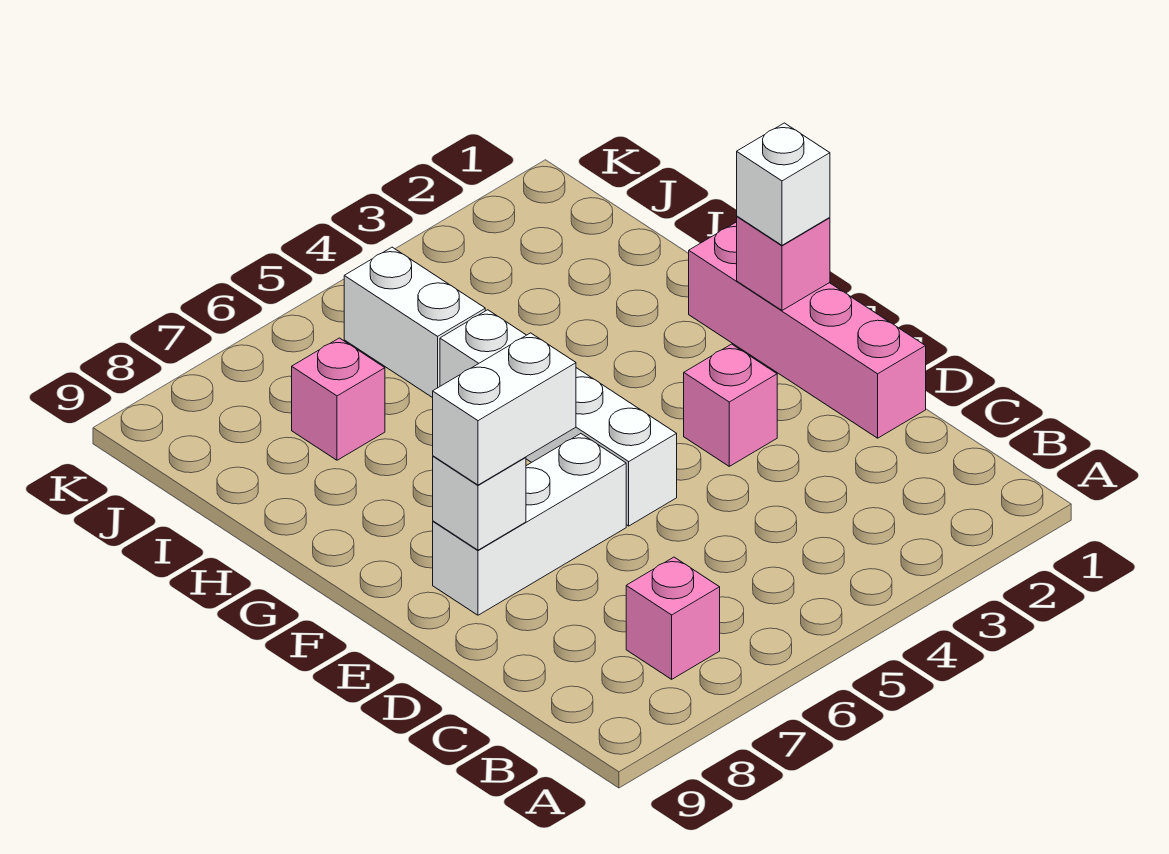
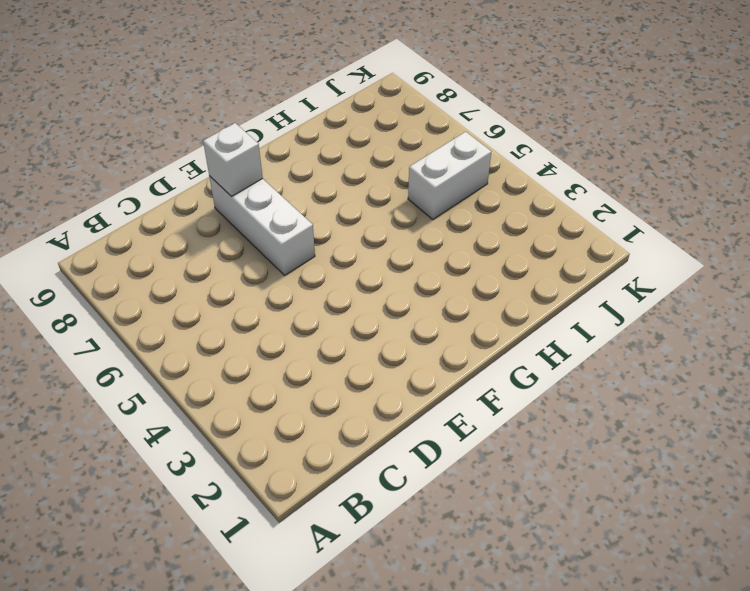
none -> pink 1x1 brick [626,557,720,679]
none -> pink 1x4 brick [689,222,926,438]

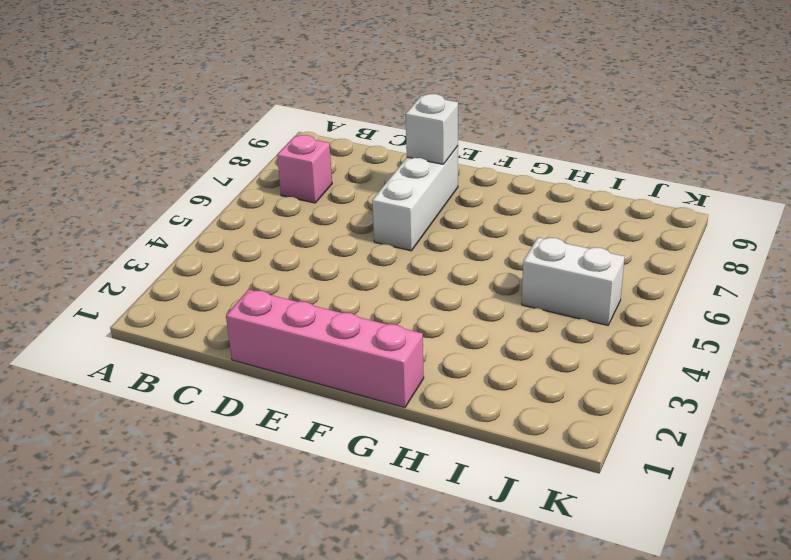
none -> pink 1x1 brick [684,344,777,466]
none -> white 1x4 brick [440,310,677,526]

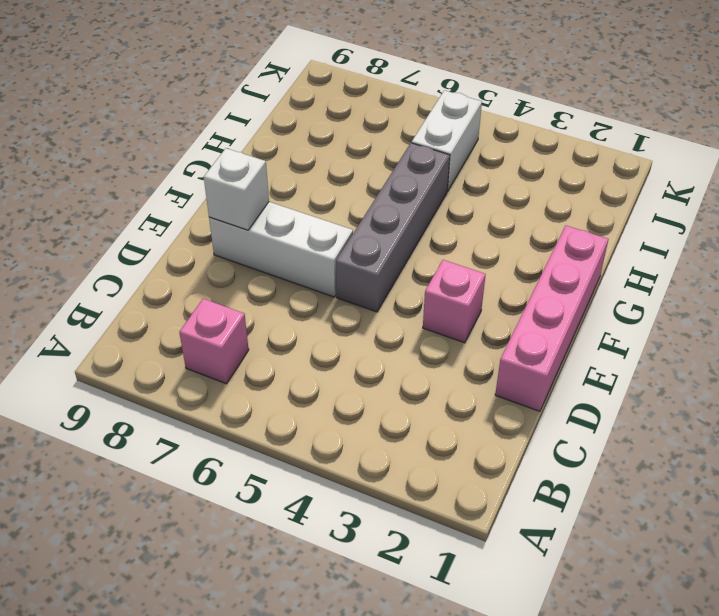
grey 1x4 brick [336,143,450,312] -> white 1x4 brick [440,310,677,526]
none -> pink 1x1 brick [292,338,385,460]
none -> pink 1x1 brick [737,216,830,310]

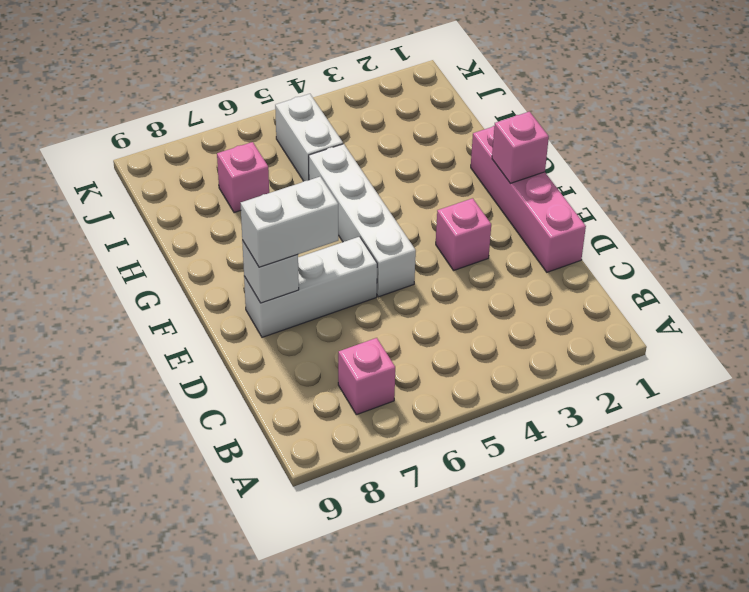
none -> white 1x1 brick [737,123,830,245]

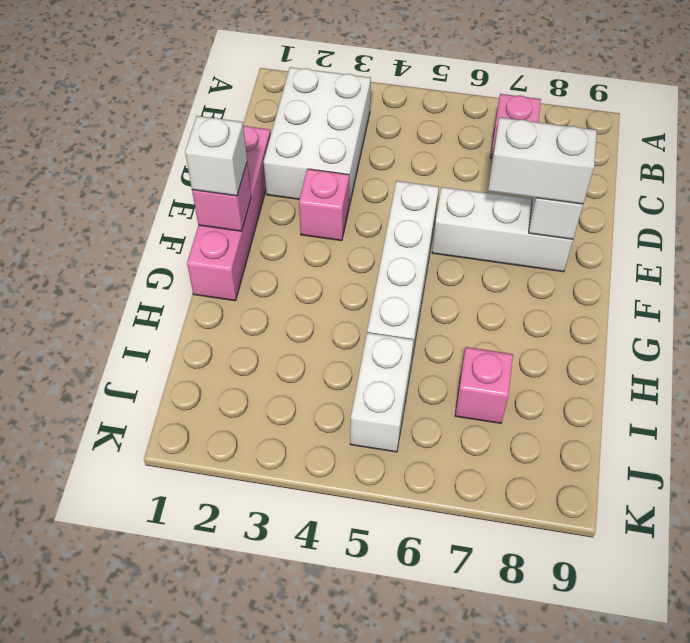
white 2x3 brick [264,67,371,206] -> none

